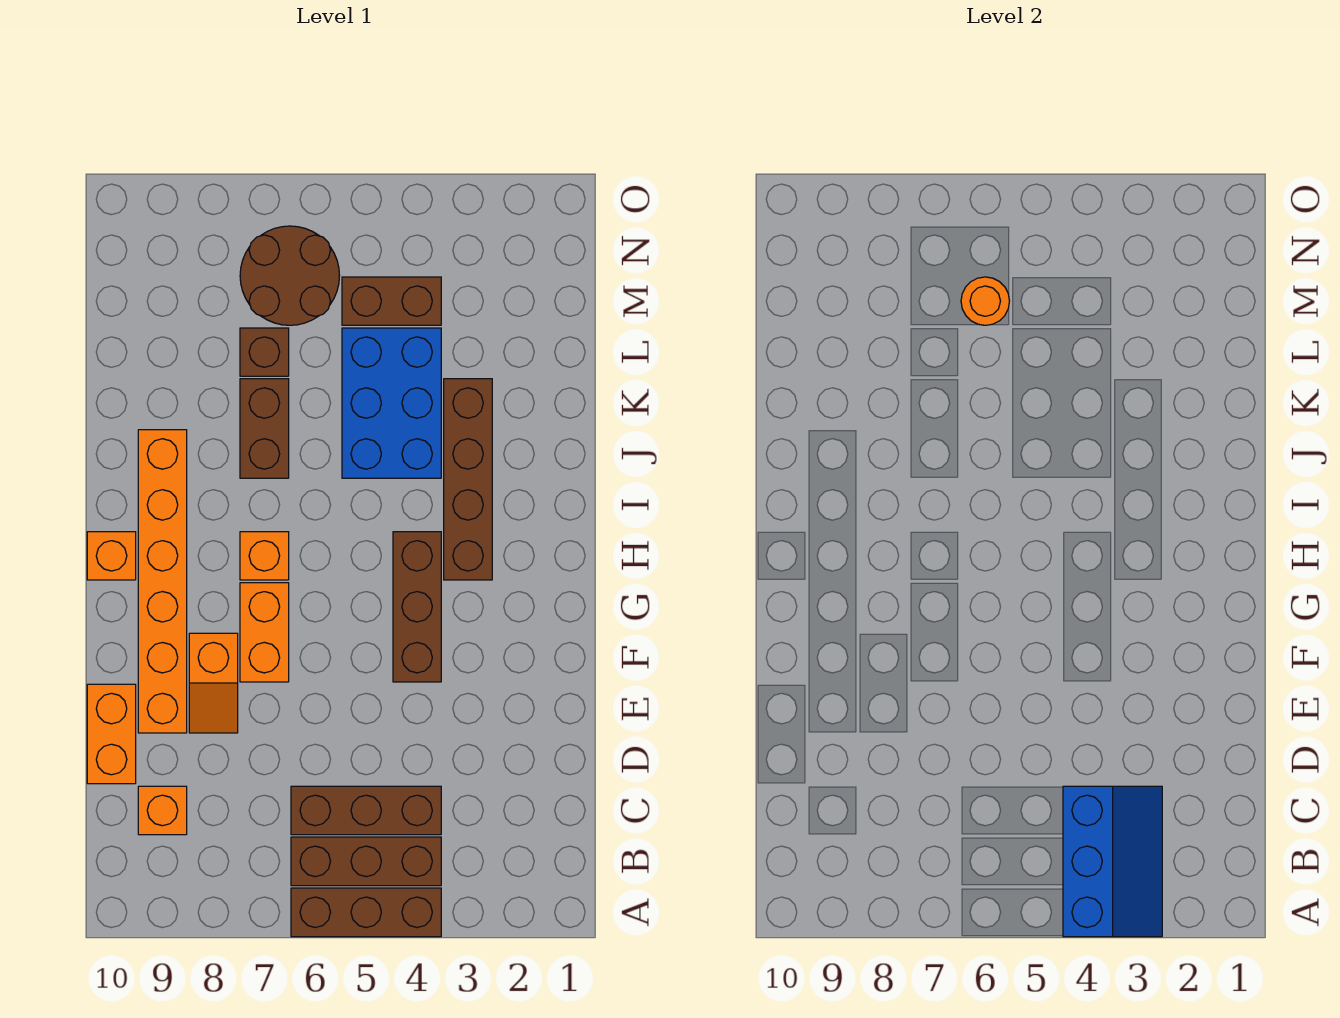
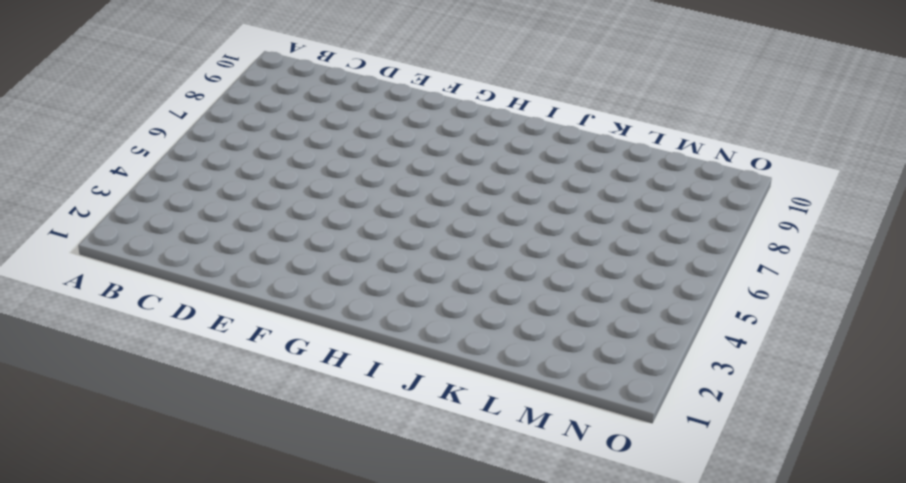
none -> brown 1x3 brick [291,888,441,937]
none -> brown 1x3 brick [291,837,441,886]
none -> brown 1x3 brick [291,786,441,835]

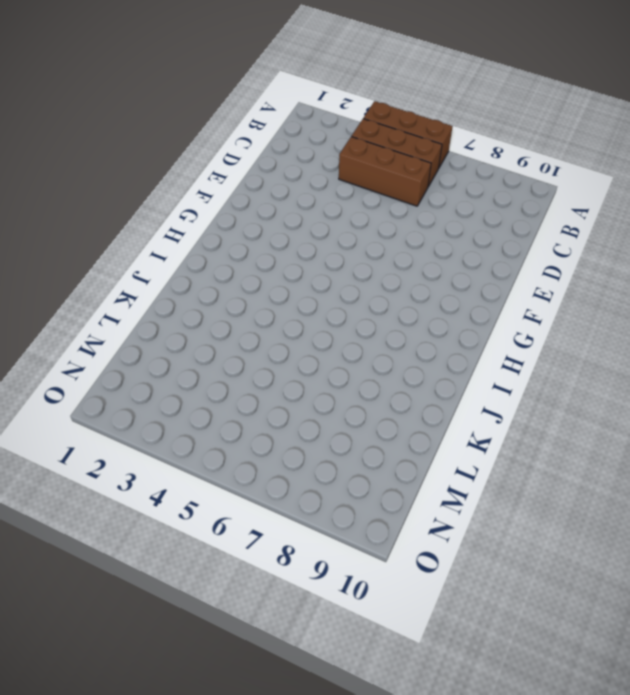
none -> orange 1x1 brick [138,786,187,835]
none -> orange 1x2 brick [87,684,136,784]
none -> orange 1x2 slope [189,633,238,733]

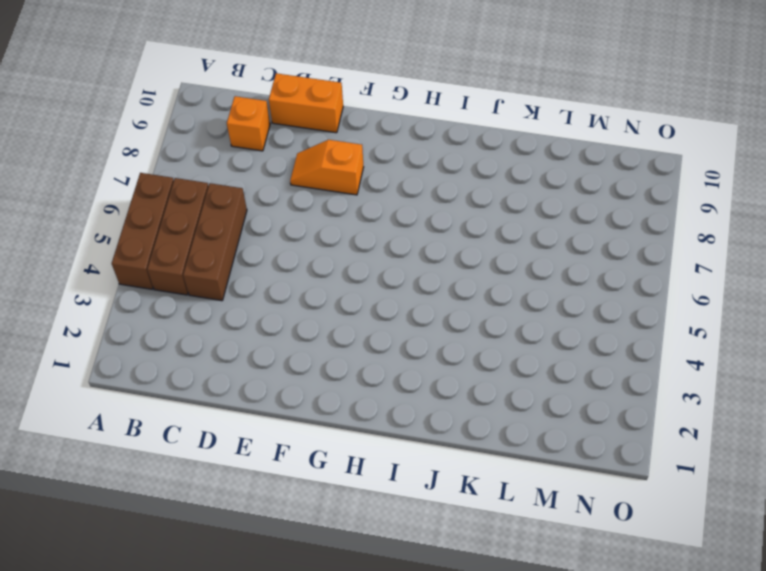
none -> orange 1x6 brick [138,430,187,733]
none -> brown 1x3 brick [393,532,441,682]
none -> orange 1x2 brick [240,583,289,682]

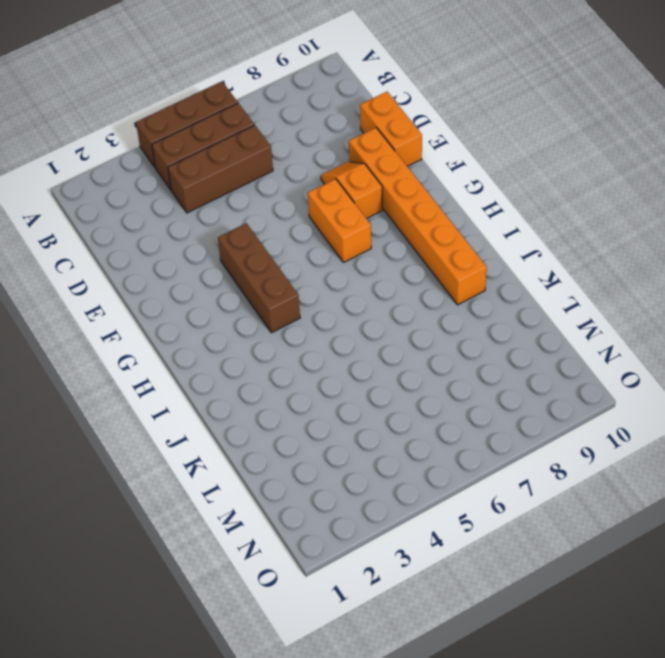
none -> orange 1x1 brick [138,786,187,835]
none -> brown 1x4 brick [444,379,492,580]
none -> orange 1x1 brick [240,532,289,580]

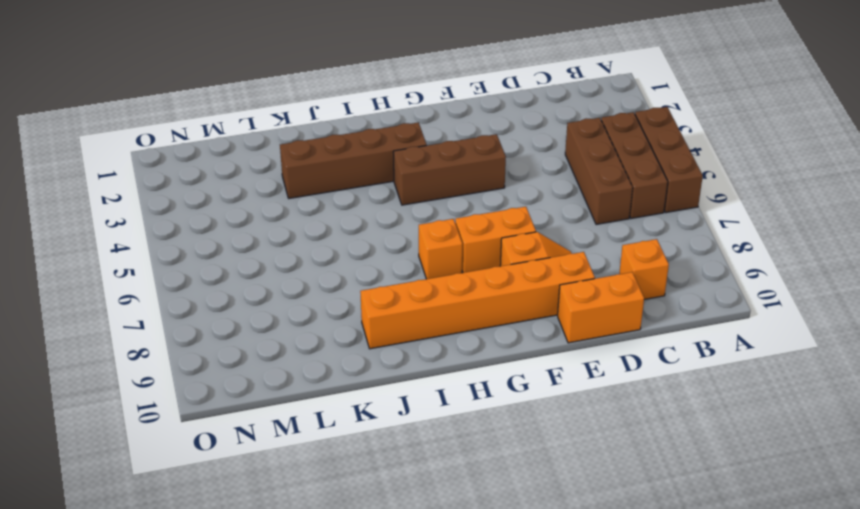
none -> orange 1x1 brick [87,532,136,580]
none -> blue 2x3 brick [342,328,441,478]
none -> brown 1x2 brick [240,379,289,478]

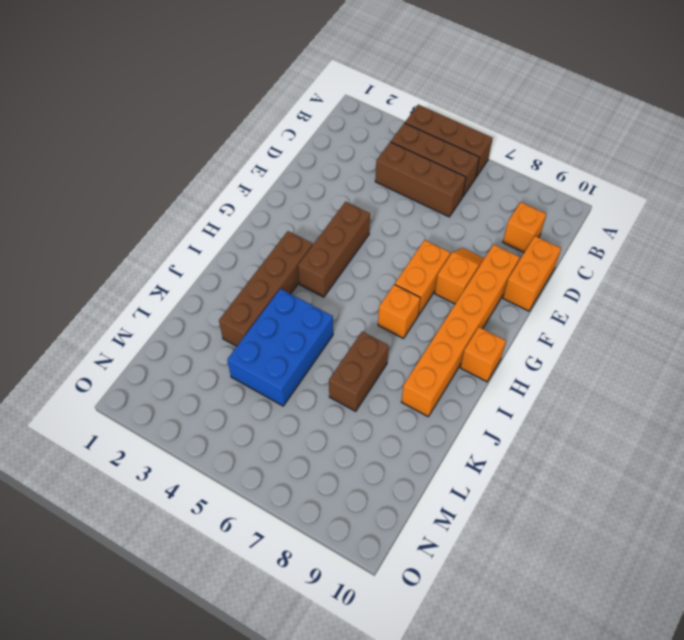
none -> brown 1x1 brick [240,328,289,376]
none -> brown 1x2 brick [342,277,441,325]
none -> brown 2x2 round brick [240,226,340,325]

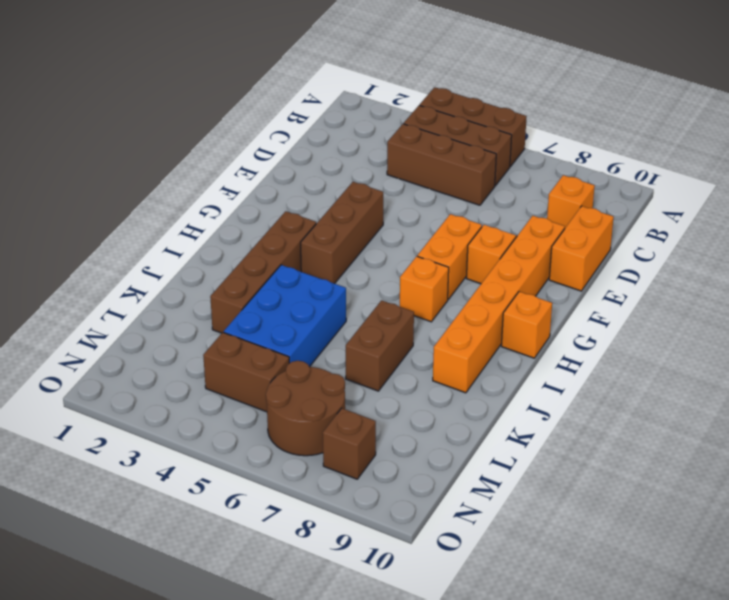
brown 1x1 brick [323,408,376,479] -> brown 1x1 brick moved to [240,328,289,376]
none -> blue 2x3 slope [1063,786,1162,937]
none -> orange 1x1 round brick [961,277,1009,325]

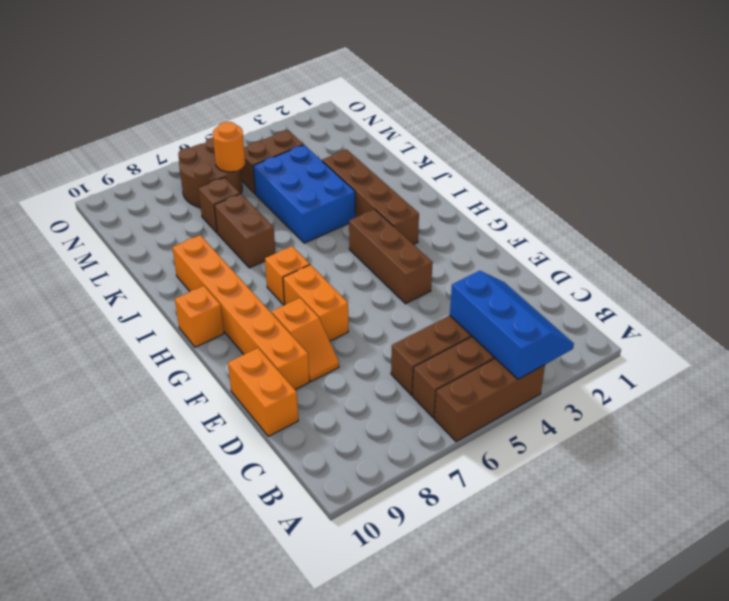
none -> orange 1x1 brick [138,786,187,835]

